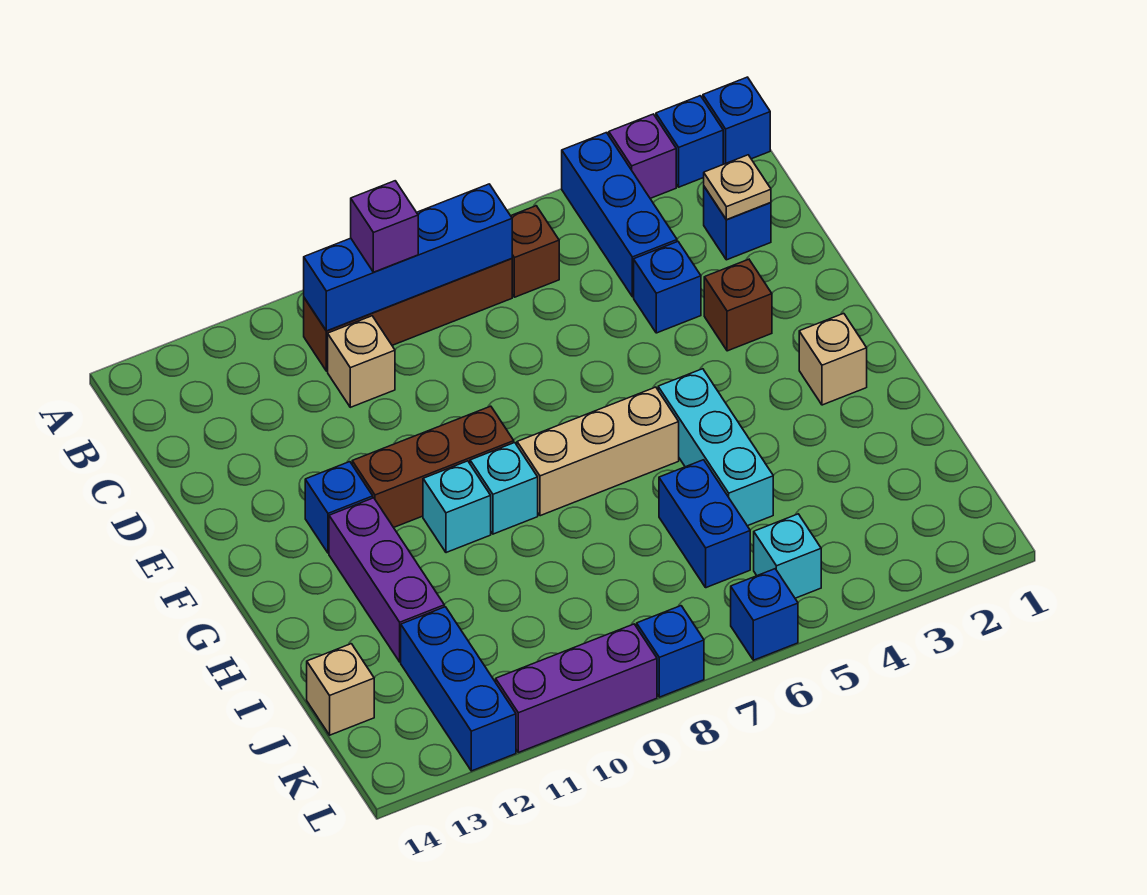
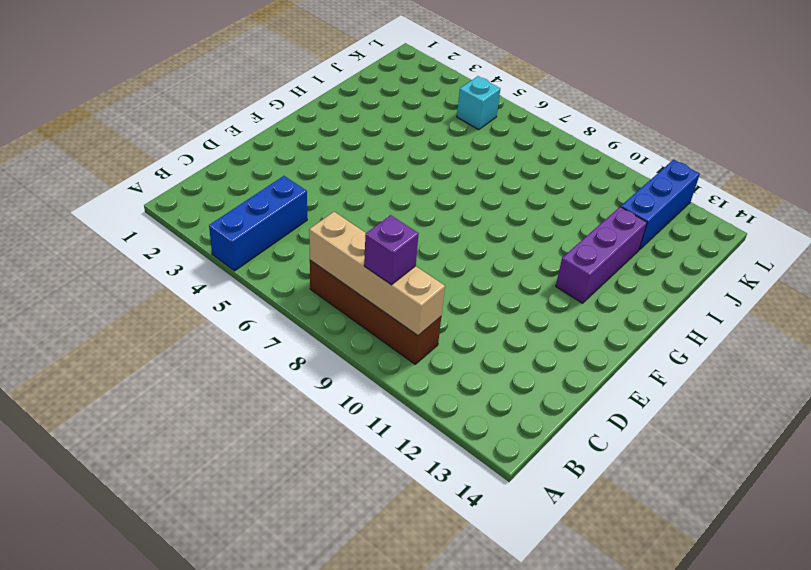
tan 1x4 brick [309,212,445,336] -> blue 1x4 brick [304,184,512,331]
none -> blue 1x1 brick [703,77,770,164]
none -> blue 1x1 brick [656,96,723,187]
none -> purple 1x1 brick [609,114,676,198]

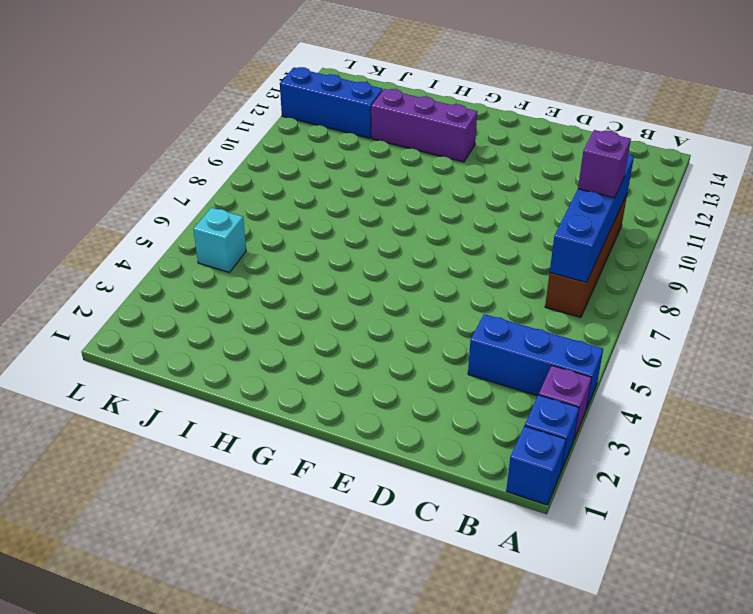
none -> brown 1x1 brick [511,206,559,297]
none -> blue 1x1 brick [704,187,771,260]
none -> tan 1x1 brick [328,316,395,407]

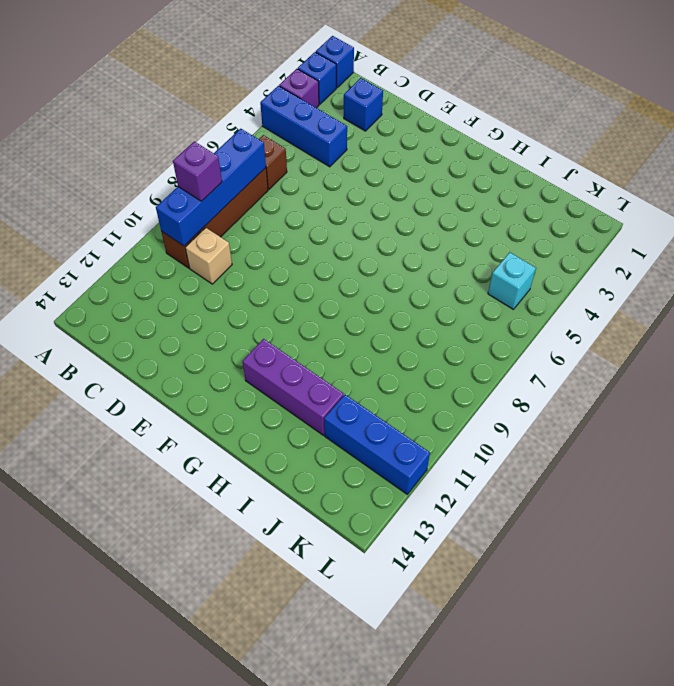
none -> blue 1x1 brick [634,242,701,333]
none -> brown 1x1 brick [704,259,772,351]
none -> brown 1x3 brick [352,406,514,528]

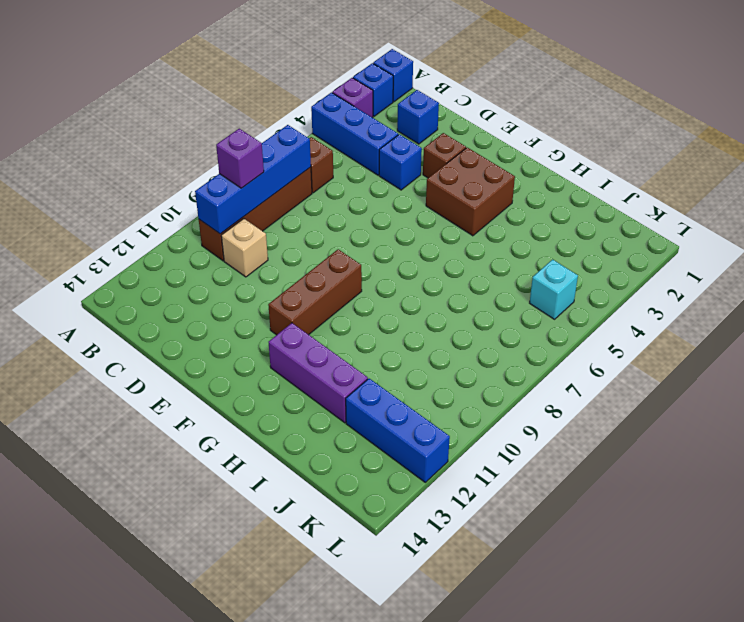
brown 2x2 brick [426,148,515,236] -> none
none -> blue 1x1 brick [305,462,373,553]
none -> tan 1x1 brick [799,313,867,405]
none -> cyan 1x3 brick [658,369,773,526]

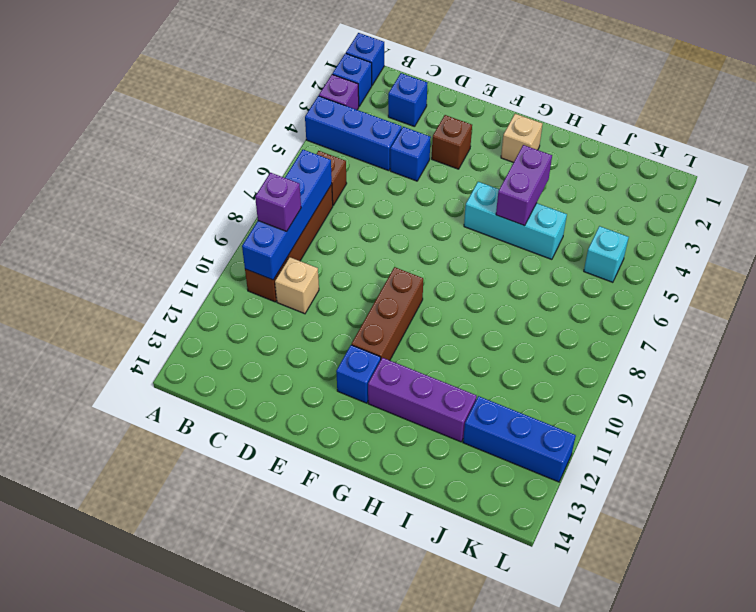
purple 1x2 brick [496,145,552,226] -> none
none -> tan 1x3 brick [517,387,679,516]
none -> cyan 1x1 brick [470,443,538,534]
none -> cyan 1x1 brick [423,461,491,553]

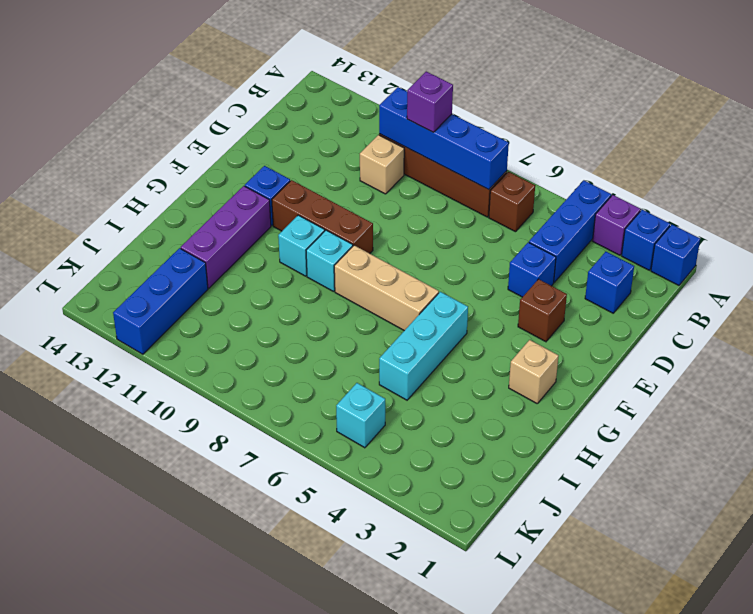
none -> blue 1x2 brick [659,460,750,588]
none -> tan 1x1 brick [307,644,374,735]
none -> blue 1x1 brick [731,569,798,660]

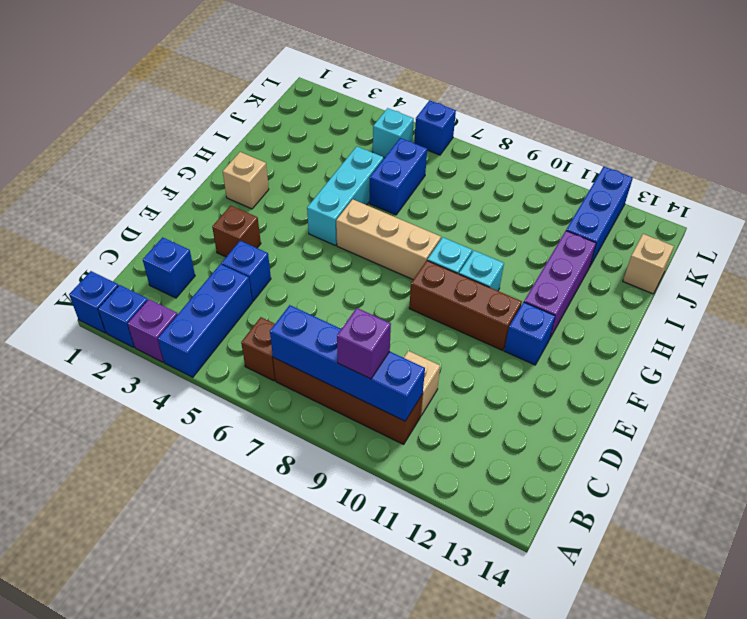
none -> blue 1x1 brick [637,606,704,697]
none -> purple 1x3 brick [496,624,657,752]
none -> tan 1x1 plate [704,155,771,220]

